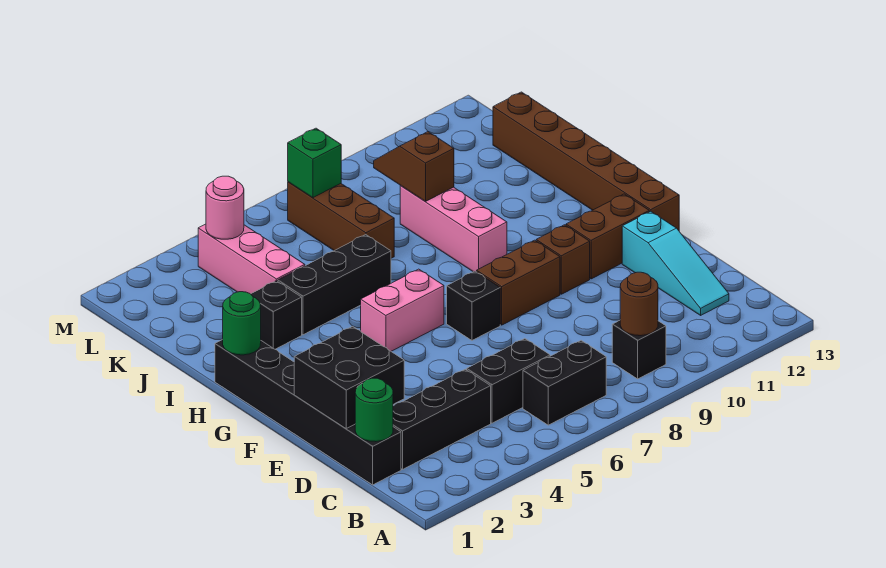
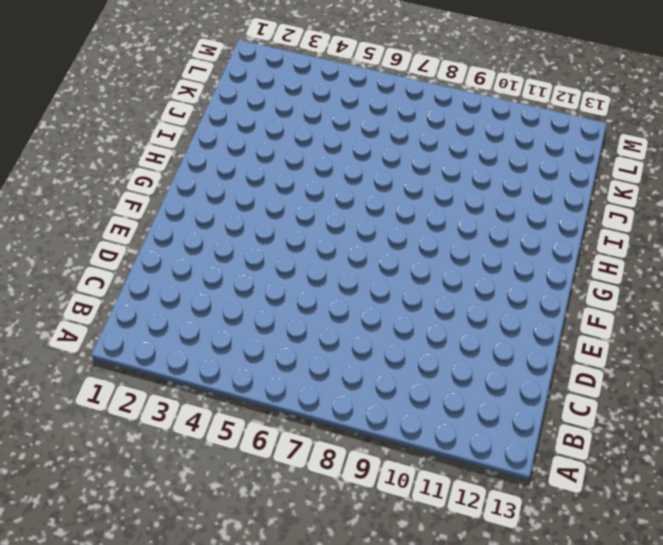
none -> black 1x2 brick [523,340,606,425]
none -> black 1x1 brick [612,320,666,379]
none -> black 1x6 brick [215,339,401,485]

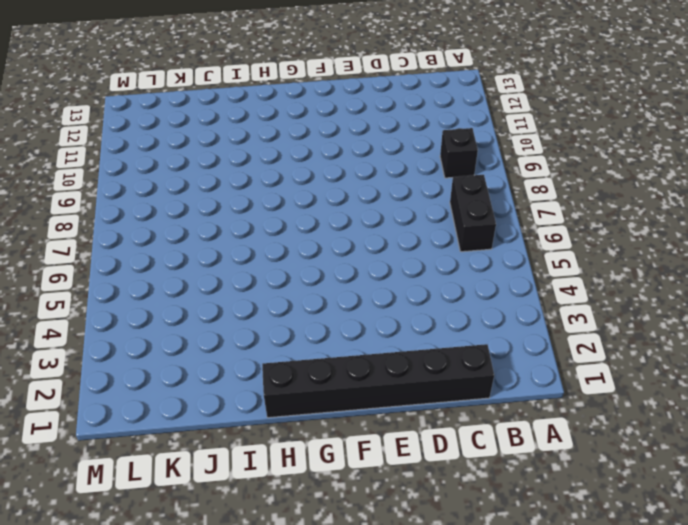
none -> black 1x3 brick [393,369,491,469]
none -> black 1x2 brick [467,339,550,423]
none -> cyan 1x3 slope [622,211,729,315]

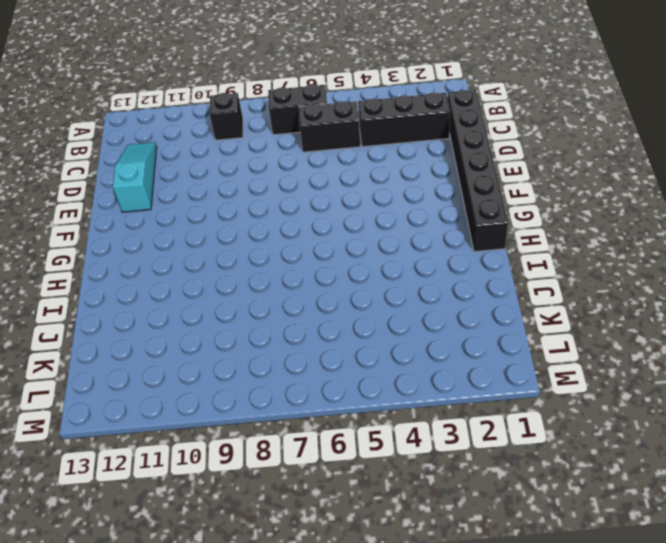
none -> black 1x1 brick [447,271,500,340]
none -> brown 1x2 brick [477,240,560,325]
none -> brown 1x1 brick [536,225,590,294]

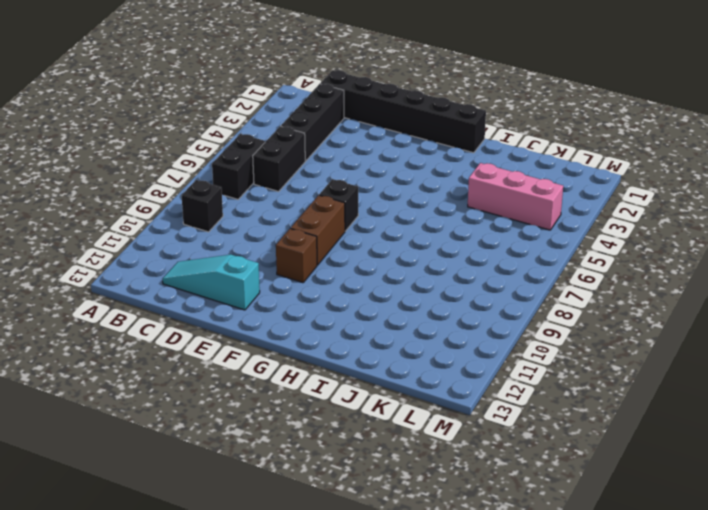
none -> brown 1x2 brick [566,194,649,279]
none -> brown 1x6 brick [493,92,679,231]
none -> pink 1x2 brick [361,269,444,351]

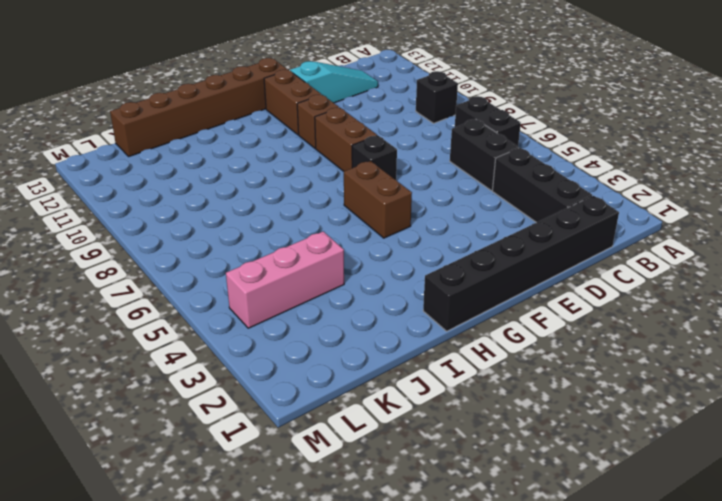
brown 1x2 brick [344,161,412,238] -> pink 1x2 brick [361,269,444,351]
none -> pink 1x3 brick [400,186,507,272]
none -> black 1x1 brick [251,281,302,349]
none -> black 1x3 brick [278,235,391,335]

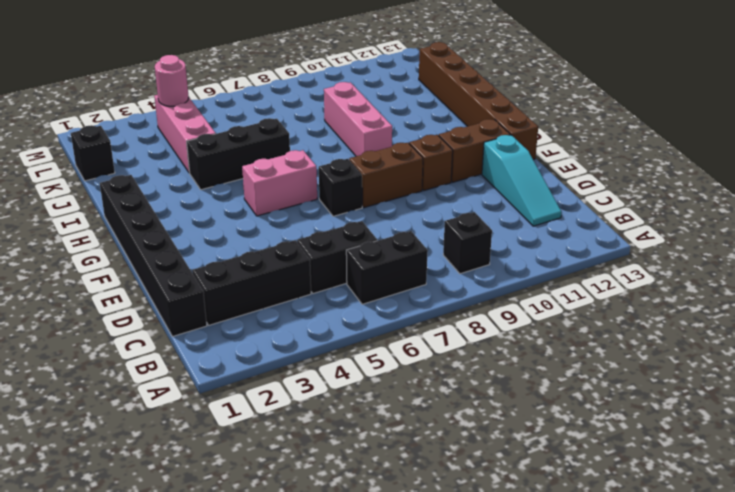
black 1x1 brick [71,125,115,181] -> black 1x1 brick moved to [251,281,302,349]
none -> brown 1x3 brick [288,182,394,258]
none -> brown 1x1 round brick [620,272,658,336]
none -> green 1x1 round brick [355,378,393,442]

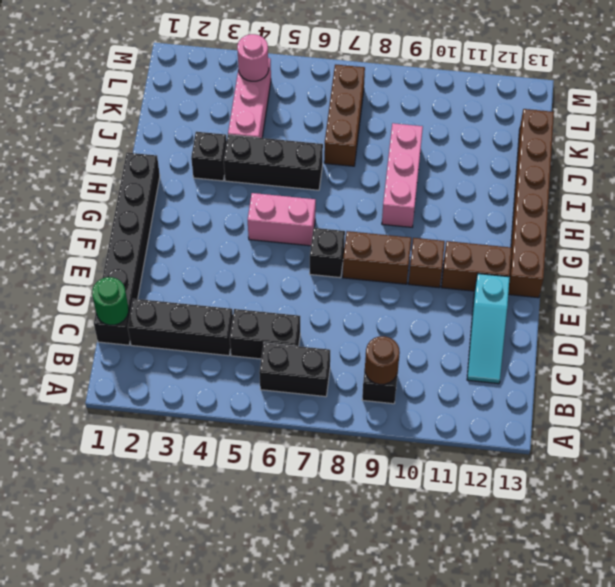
none -> black 2x2 brick [294,326,404,428]
none -> green 1x1 round brick [223,292,261,355]
none -> brown 1x2 slope [374,132,454,202]

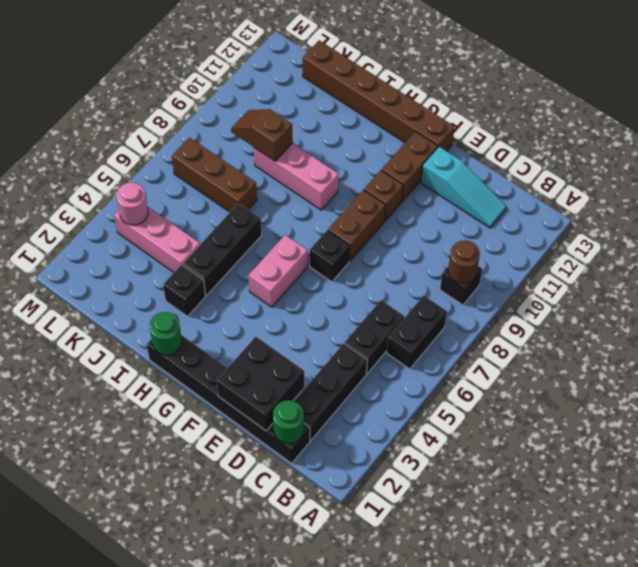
none -> green 1x1 brick [288,128,341,198]

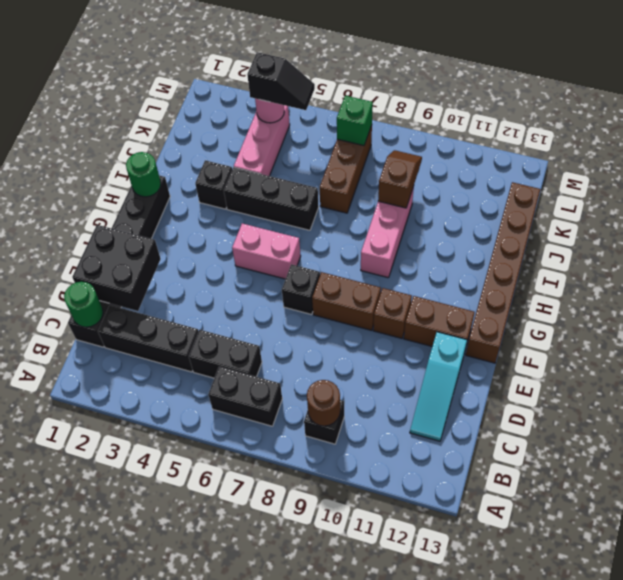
black 1x2 slope [247,52,315,110] -> none

